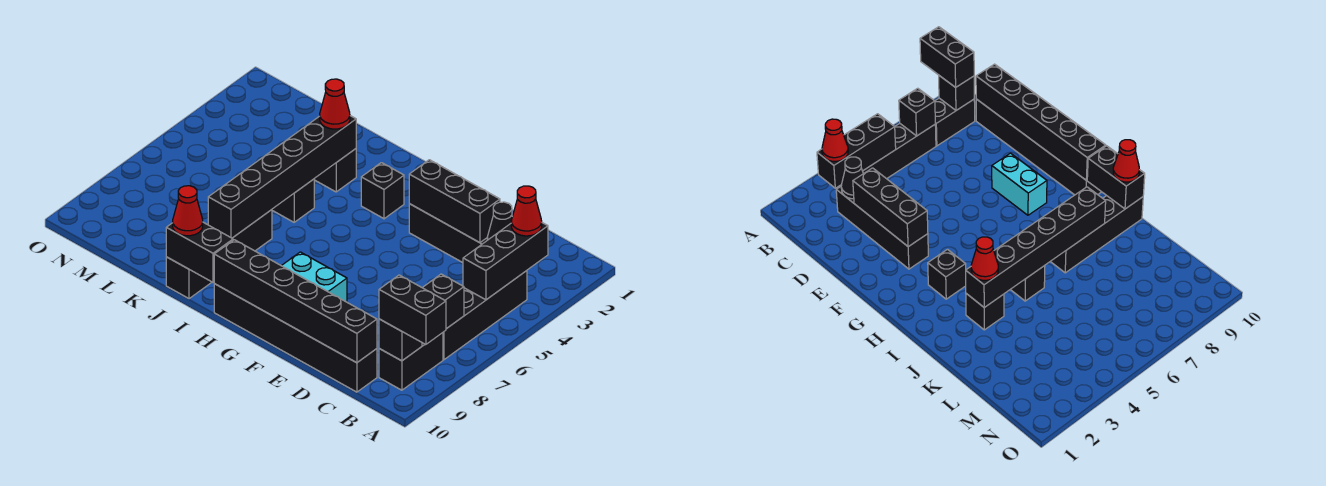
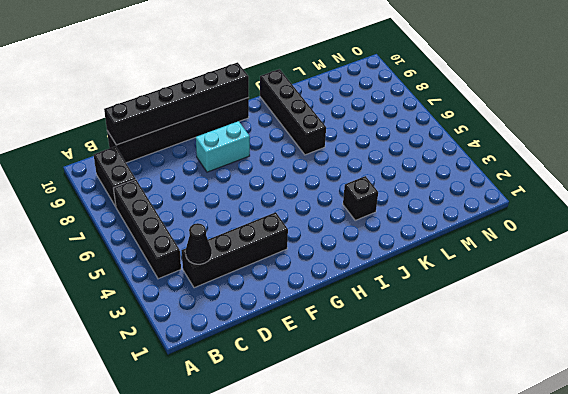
none -> black 1x1 brick [361,163,404,219]
none -> black 1x1 brick [272,179,314,222]
none -> black 1x3 brick [463,223,548,300]

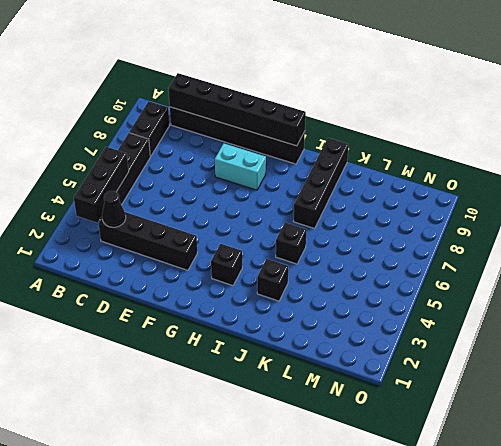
none -> black 1x1 brick [422,274,464,329]
none -> black 1x1 brick [379,319,422,361]
none -> black 1x3 brick [409,160,500,243]

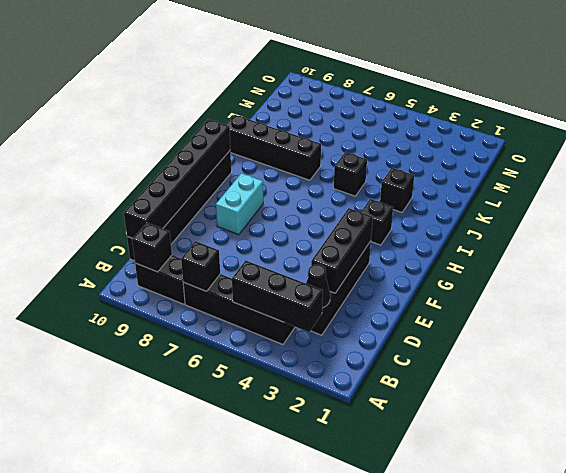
none -> black 1x2 brick [166,222,233,282]
none -> black 1x6 brick [208,116,356,238]
none -> black 1x2 brick [379,275,446,345]

